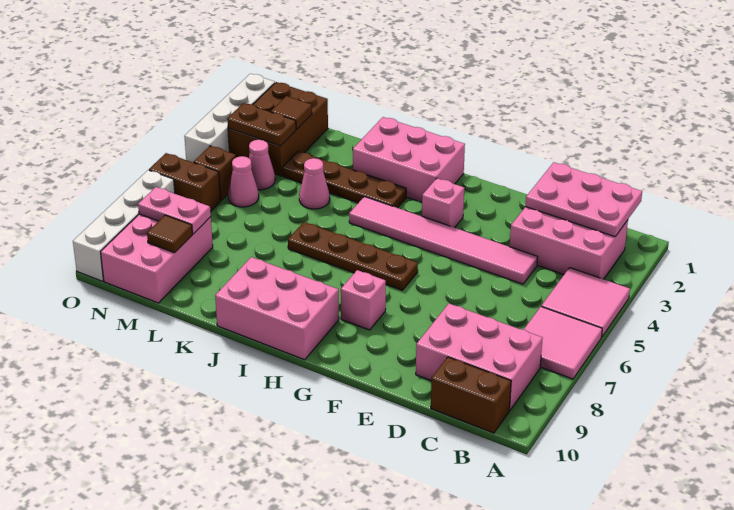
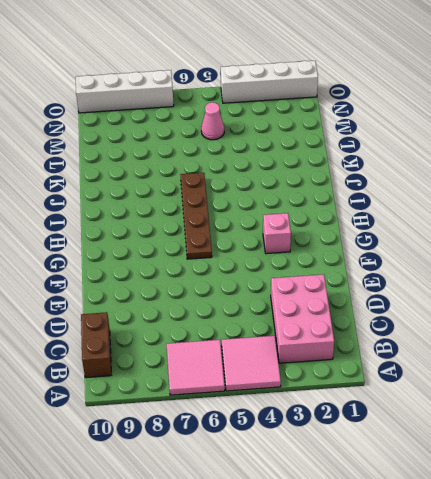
none -> pink 2x3 brick [416,304,543,411]
none -> pink 1x6 tile [349,197,538,284]
none -> pink 1x1 brick [341,270,386,330]

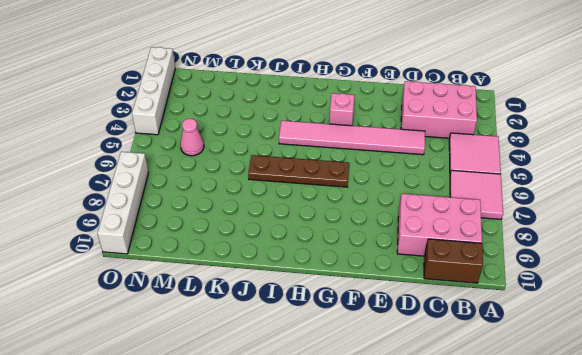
none -> pink 1x1 brick [341,270,386,330]
none -> pink 2x3 brick [353,117,465,202]
none -> pink 2x3 brick [215,257,339,360]

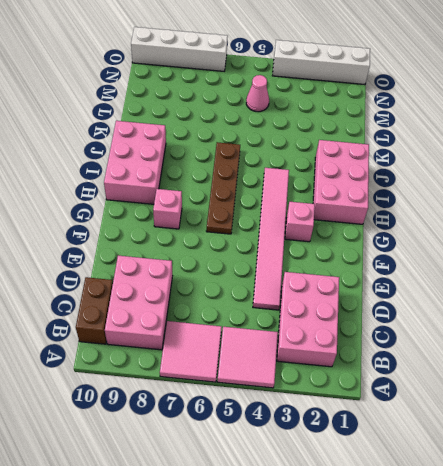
none -> brown 1x4 plate [283,151,406,208]
none -> pink 1x1 cone [299,158,330,209]
none -> brown 2x3 brick [228,82,328,176]

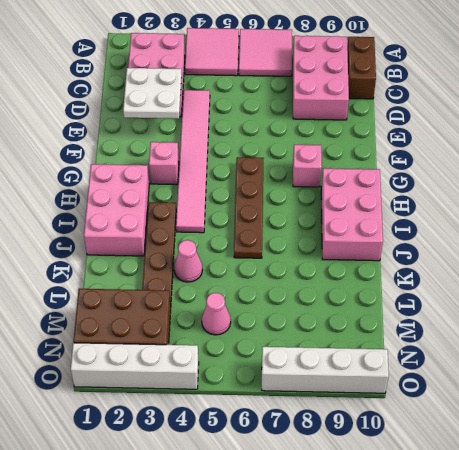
white 2x2 plate [123,68,182,119] -> pink 2x3 plate [525,162,642,237]
none -> pink 1x1 cone [249,139,275,190]
none -> pink 2x3 brick [101,214,213,303]
none -> brown 1x1 brick [194,146,236,201]

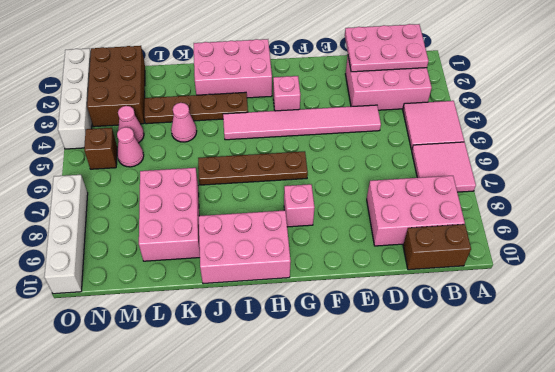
pink 2x3 brick [139,168,200,261] -> pink 2x3 brick moved to [101,214,213,303]
none -> brown 1x2 brick [149,153,220,212]
none -> brown 1x1 tile [271,96,312,129]
none -> brown 1x2 plate [227,103,296,146]

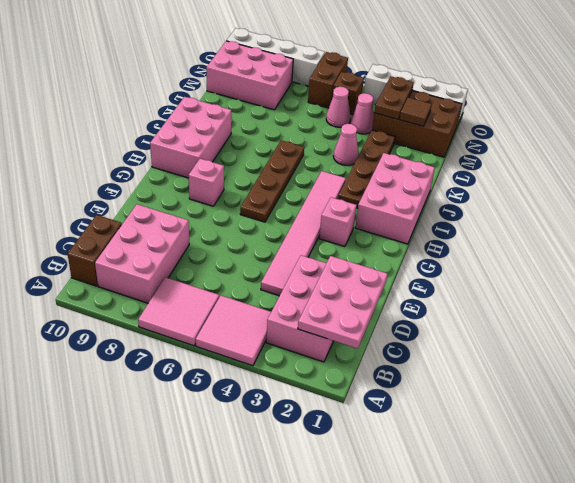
none -> pink 1x2 plate [138,187,211,234]
none -> brown 1x1 tile [147,215,192,253]

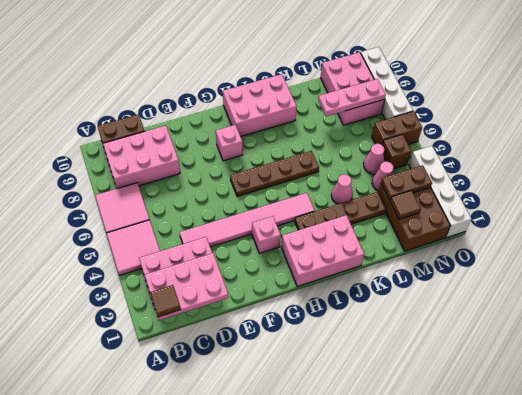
brown 1x1 tile [150,285,181,317] -> brown 1x1 tile moved to [147,215,192,253]
pink 1x3 plate [318,79,386,116] -> pink 1x2 plate [138,187,211,234]

